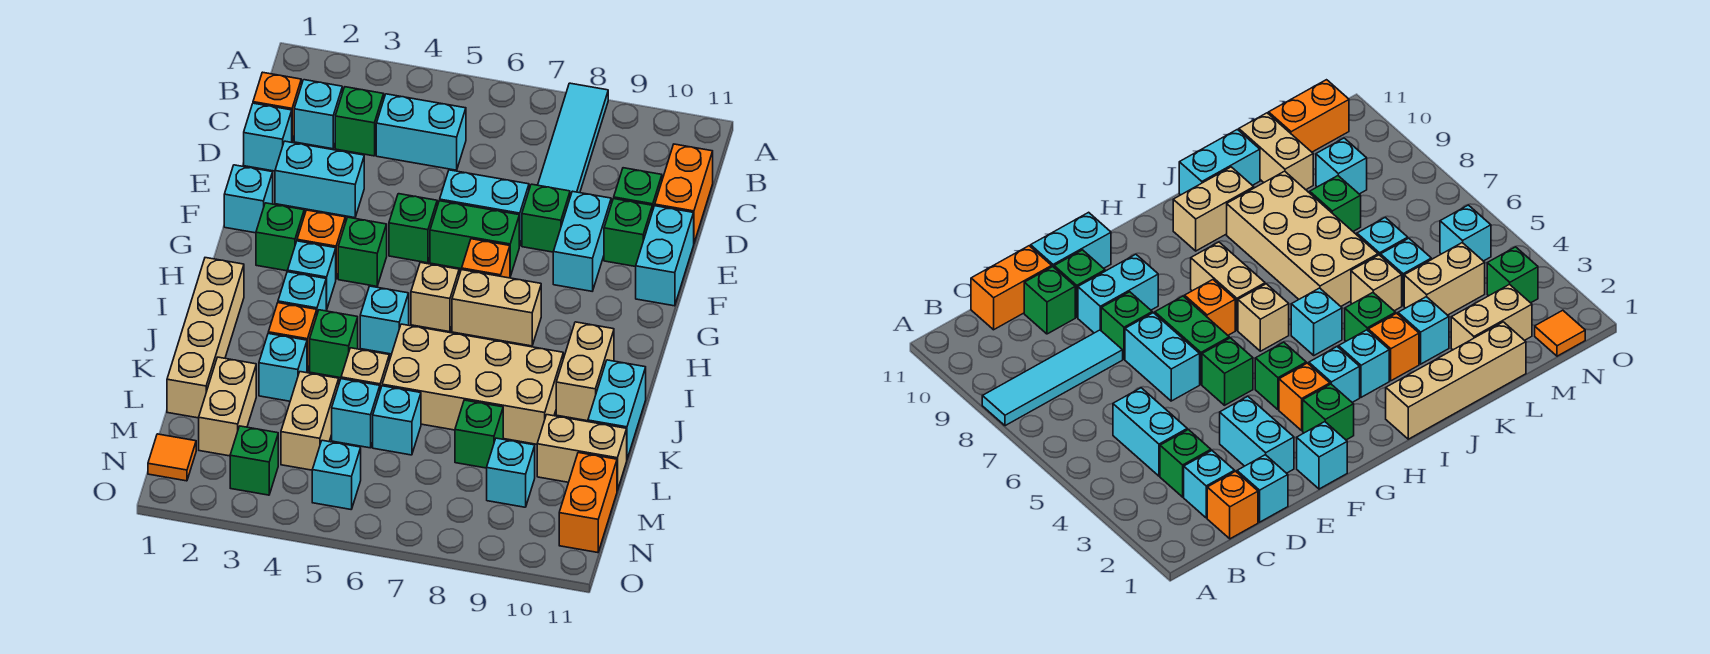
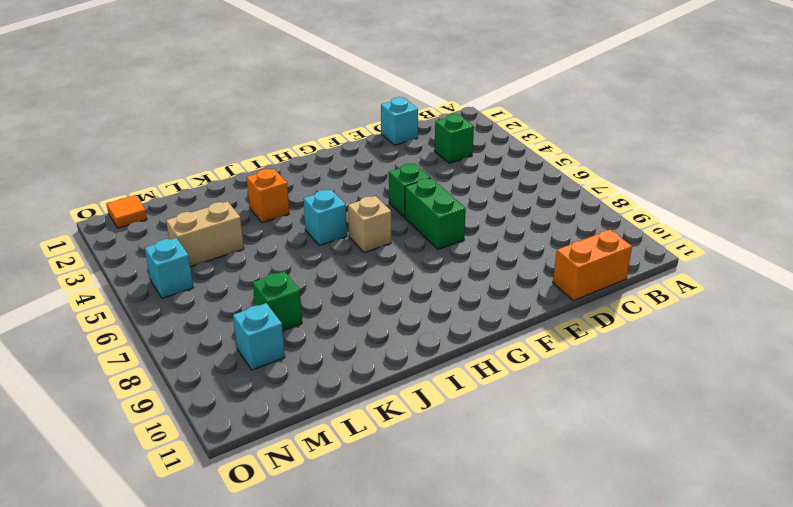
none -> cyan 1x4 tile [538,83,608,197]
none -> orange 1x1 brick [253,72,301,141]
none -> cyan 1x1 brick [294,80,342,149]
none -> cyan 1x2 brick [376,94,466,170]

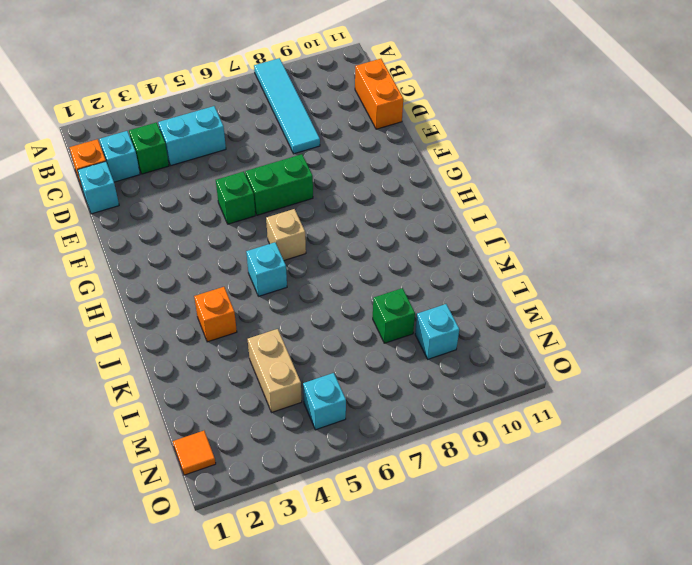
none -> green 1x1 brick [614,168,662,211]
none -> cyan 1x2 brick [275,141,364,218]
none -> cyan 1x2 brick [440,170,529,246]
none -> green 1x1 brick [522,184,570,252]

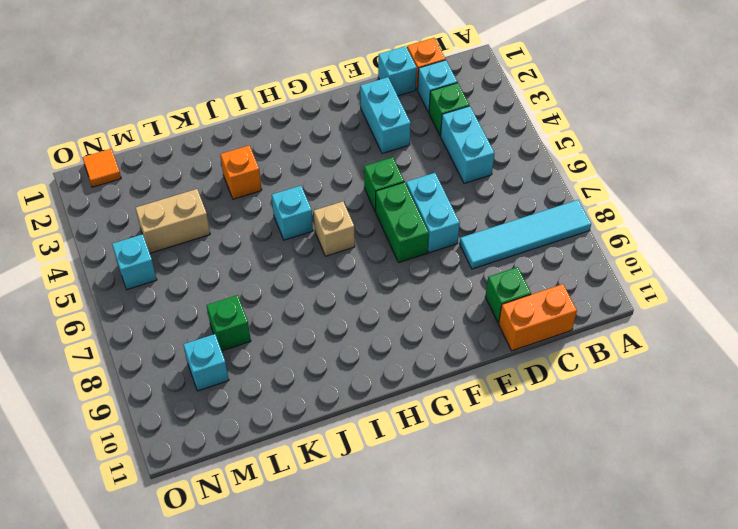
none -> green 1x1 brick [522,184,570,252]
none -> cyan 1x2 brick [553,191,611,291]
none -> green 1x1 brick [604,199,652,267]
none -> cyan 1x2 brick [636,206,694,306]

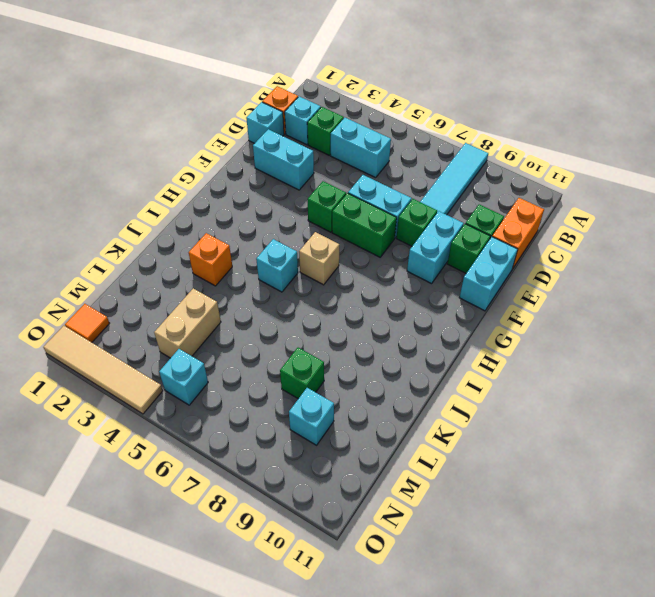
tan 1x4 tile [44,326,163,414] -> none
none -> cyan 1x1 brick [224,165,273,233]
none -> green 1x1 brick [256,203,304,271]
none -> orange 1x1 brick [297,210,345,278]
none -> green 1x1 brick [338,217,387,286]

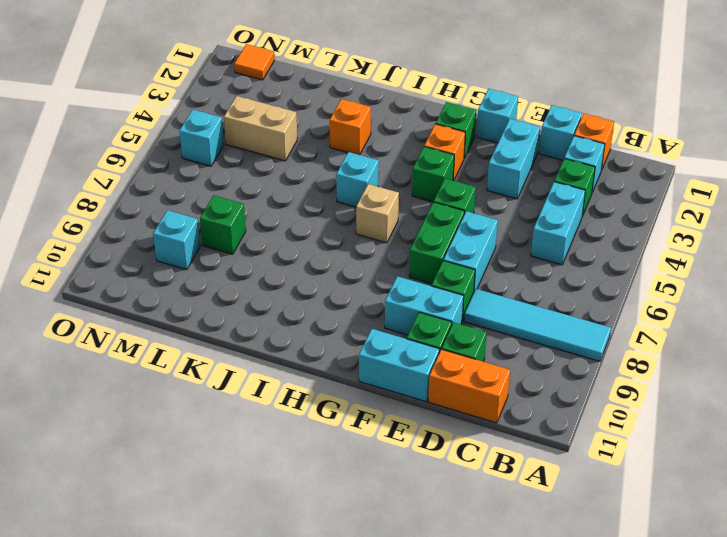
none -> orange 1x1 brick [462,239,510,278]
none -> cyan 1x1 brick [288,241,336,310]
none -> tan 1x2 brick [452,270,541,346]
none -> tan 1x4 brick [167,258,244,418]

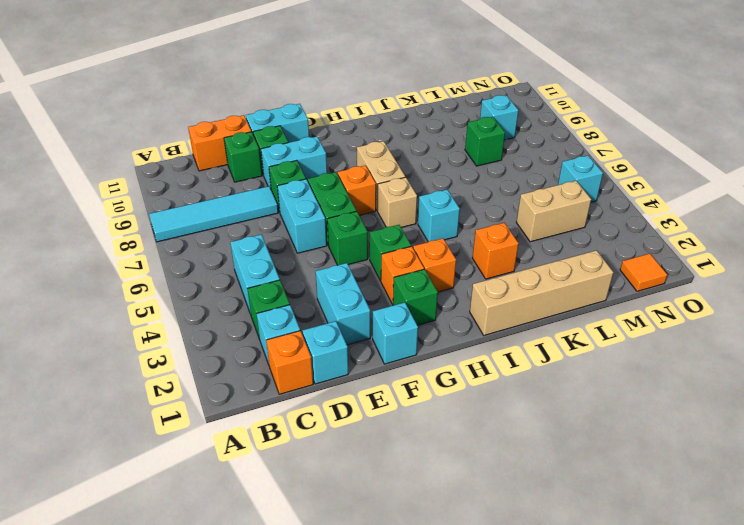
orange 1x1 brick [413,238,456,292] -> cyan 1x1 brick [288,241,336,310]
none -> cyan 1x1 brick [278,272,326,314]
none -> tan 1x2 brick [556,322,614,421]
none -> green 1x1 brick [310,310,358,378]
none -> tan 2x4 brick [382,324,563,444]

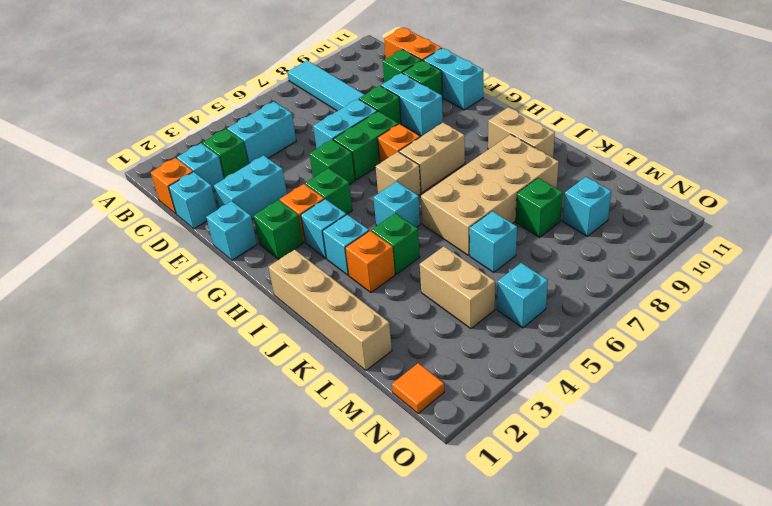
none -> cyan 1x2 brick [588,360,646,459]
none -> cyan 1x1 brick [259,334,307,401]
none -> tan 1x1 brick [341,348,389,390]
none -> tan 1x2 brick [199,357,256,456]

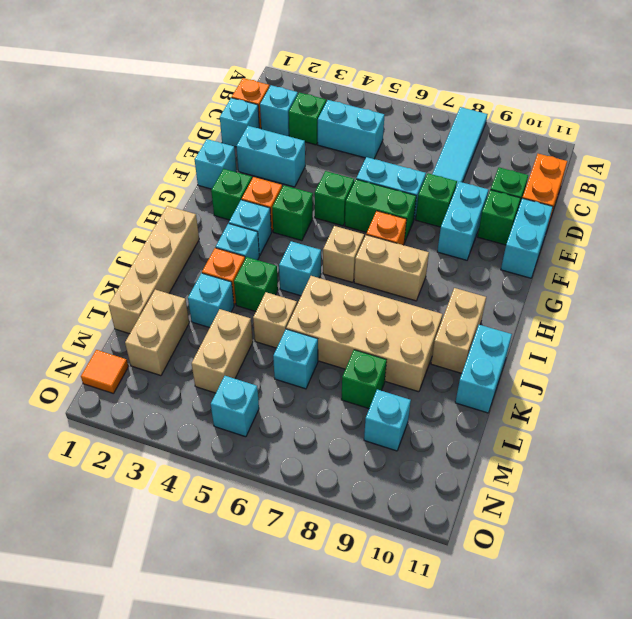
none -> cyan 1x1 brick [332,379,380,448]
none -> tan 1x2 brick [537,415,627,491]
none -> orange 1x2 brick [559,453,617,553]
none -> green 1x1 brick [230,426,278,495]

